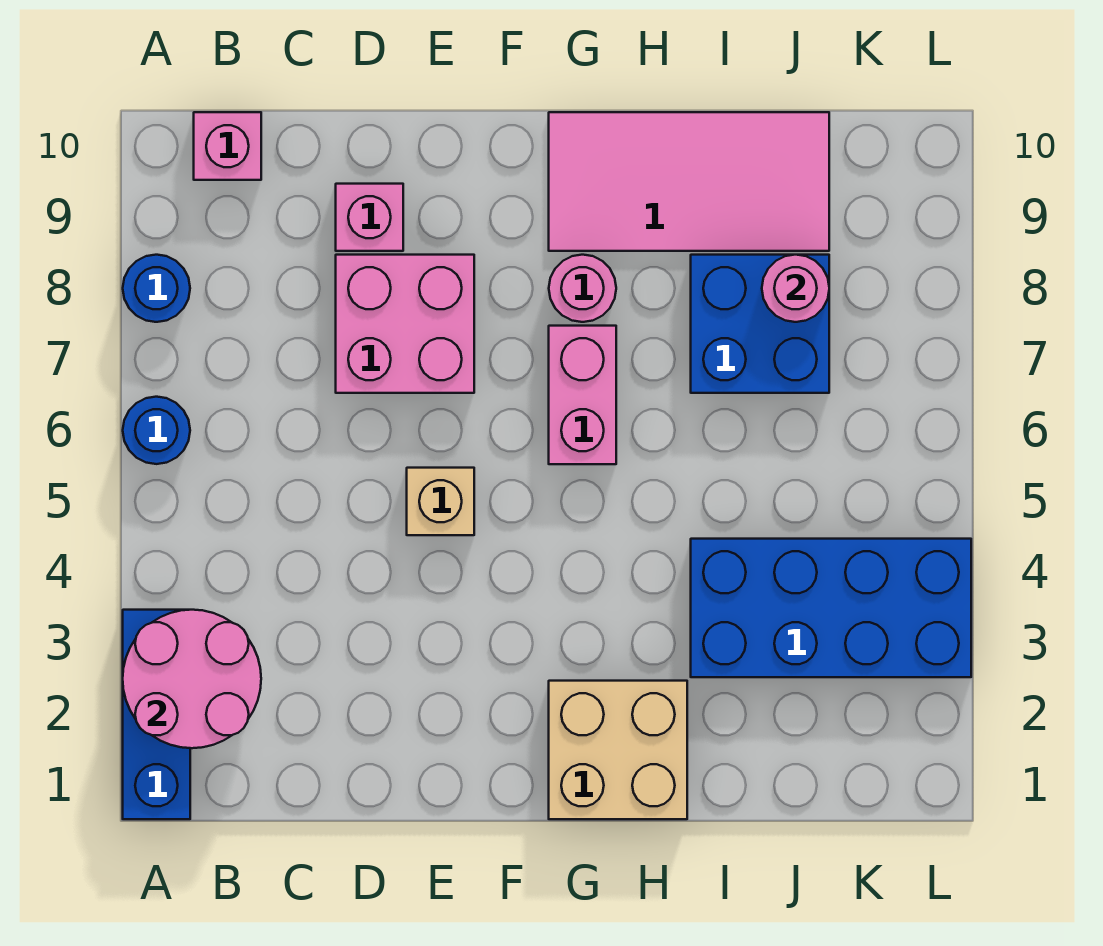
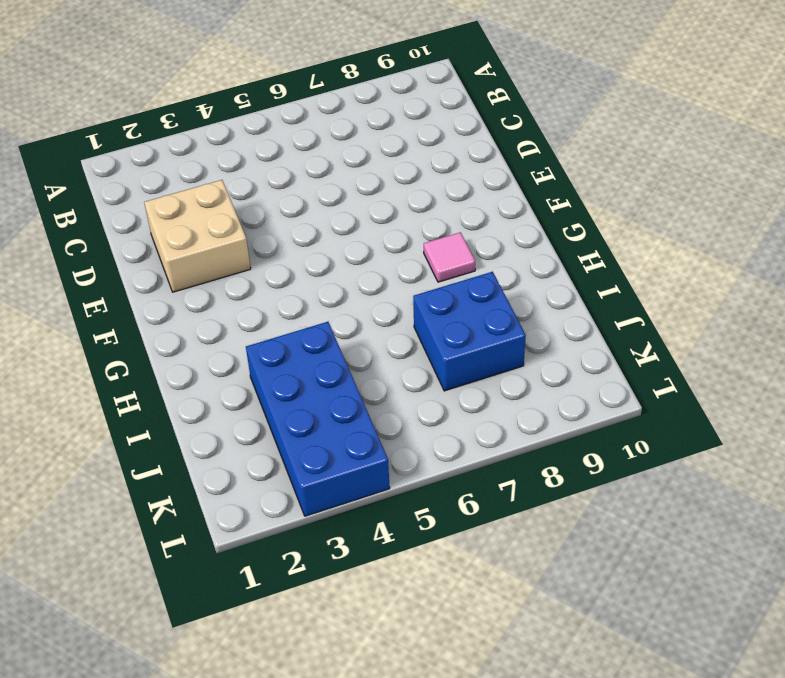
tan 2x2 brick [144,180,251,292] -> tan 2x2 brick moved to [549,681,687,819]
pink 1x1 tile [424,232,475,282] -> pink 1x1 round brick [549,255,616,322]
none -> blue 1x3 brick [123,610,190,819]
none -> blue 1x1 round brick [123,397,190,464]
none -> blue 1x1 round brick [123,255,190,322]

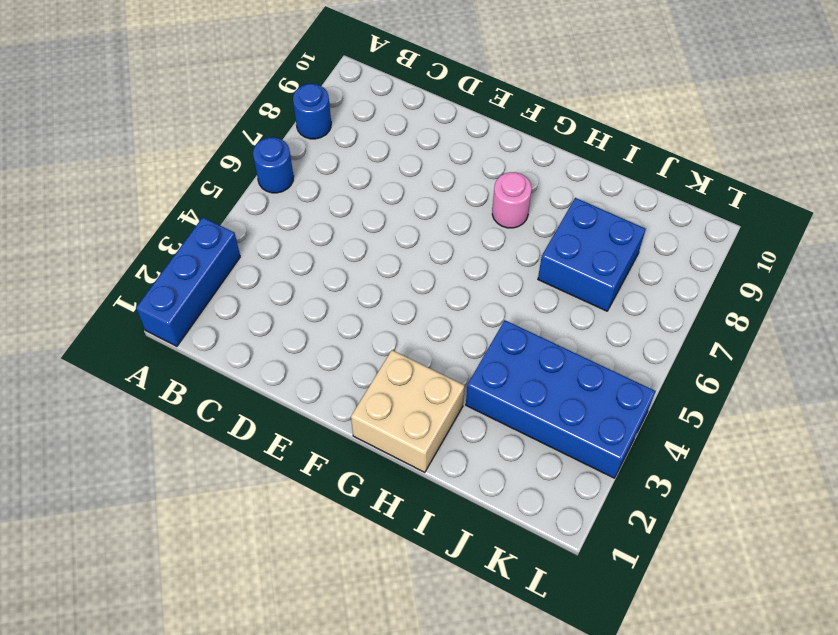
none -> pink 1x1 brick [194,112,261,180]
none -> pink 2x2 brick [336,255,474,393]
none -> pink 1x1 brick [336,184,403,251]

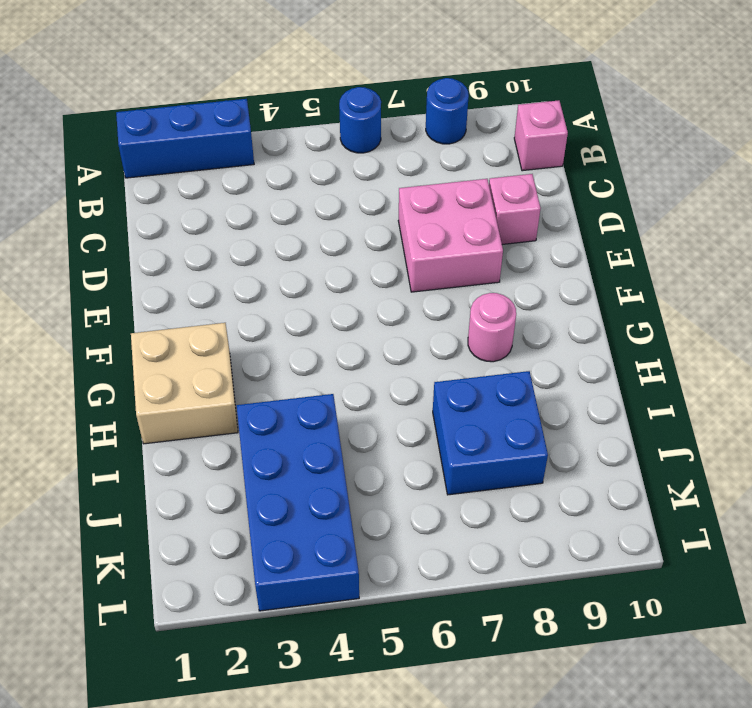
none -> tan 1x1 brick [407,468,474,535]
none -> pink 1x2 brick [549,326,616,464]
none -> pink 2x4 tile [549,112,829,251]

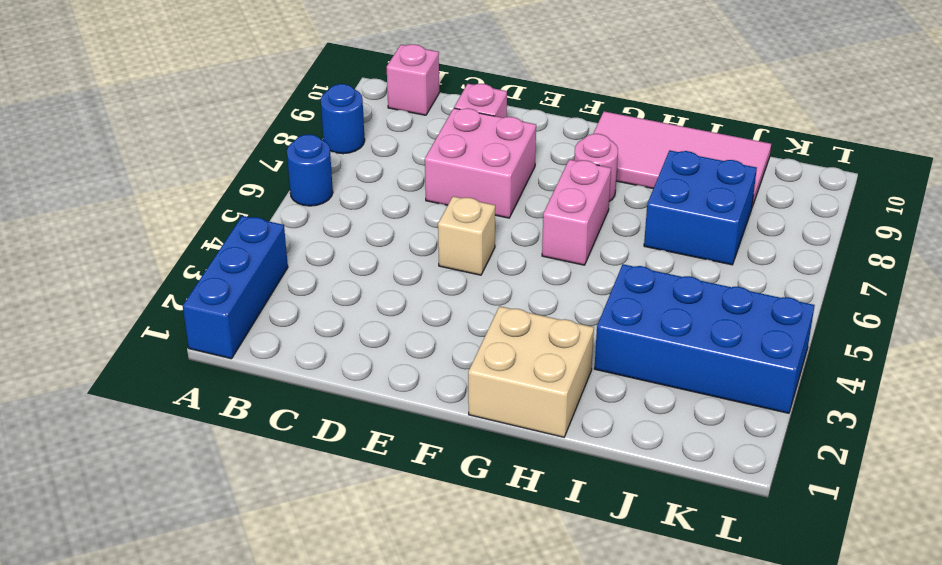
none -> pink 2x2 round brick [123,610,261,748]
none -> pink 1x1 round brick [762,255,829,322]

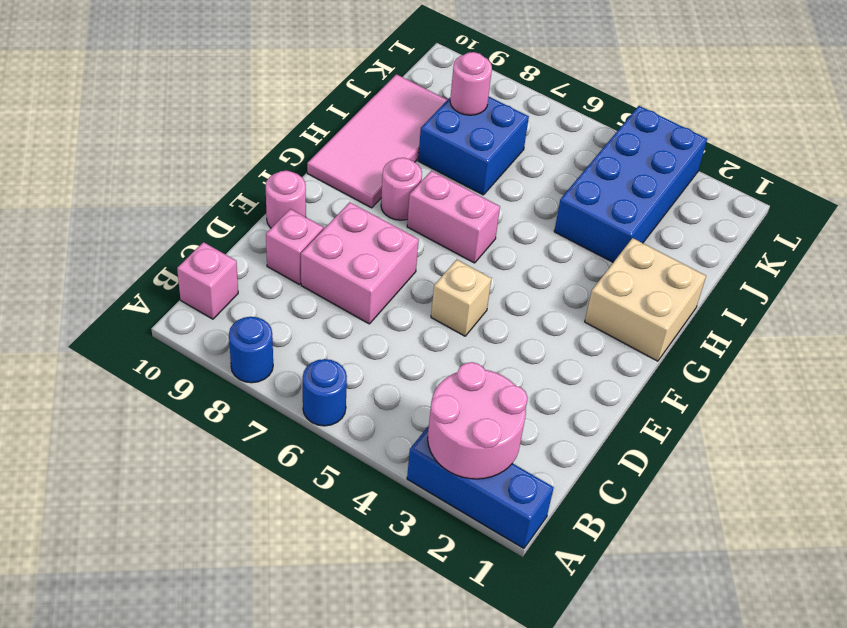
pink 1x1 round brick [266,171,306,228] -> none

